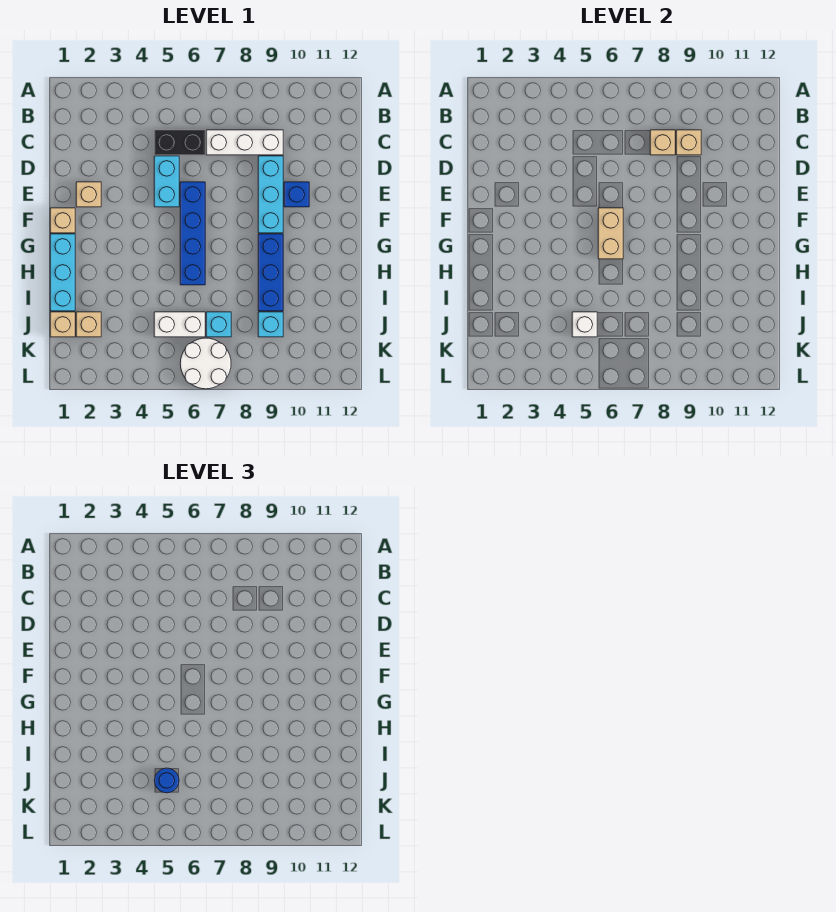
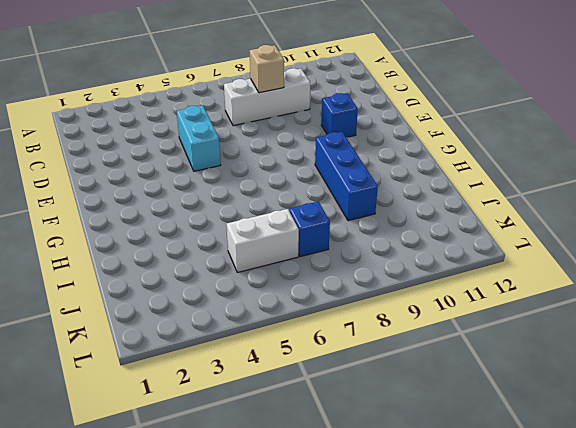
blue 1x1 brick [289,201,330,257] -> cyan 1x1 brick [206,312,231,337]
none -> black 1x2 brick [154,130,205,155]
none -> cyan 1x3 brick [258,156,283,233]
none -> tan 1x1 brick [76,182,101,207]

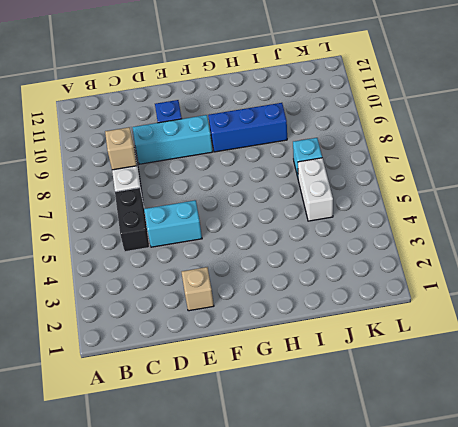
none -> blue 1x4 brick [180,182,205,285]
none -> tan 1x1 brick [50,208,75,233]
none -> cyan 1x3 brick [50,234,75,311]

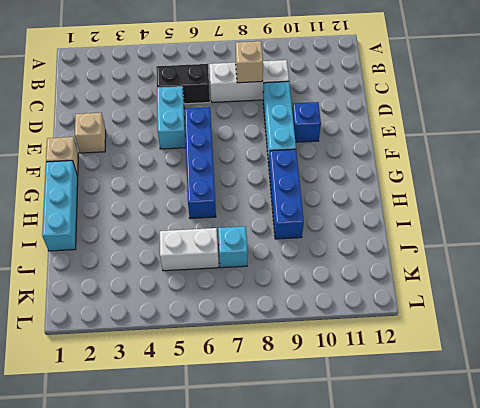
none -> tan 1x1 brick [50,312,75,337]
none -> tan 1x1 brick [76,312,101,337]
none -> cyan 1x1 brick [258,312,283,337]

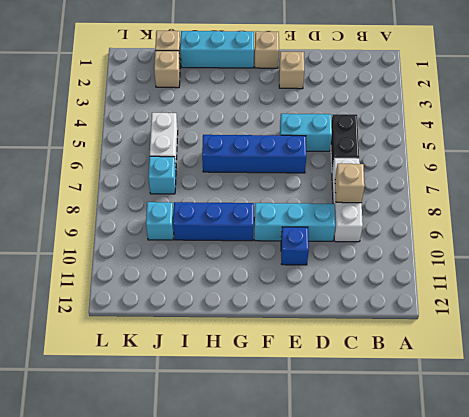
none -> white 2x2 round brick [180,338,231,389]
none -> tan 1x1 brick [676,130,701,155]
none -> tan 1x2 brick [598,208,623,259]

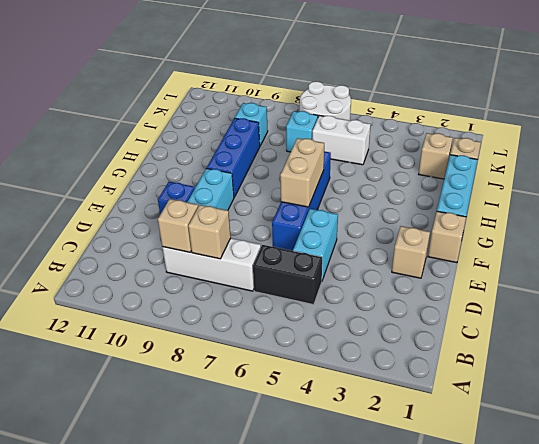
none -> white 1x1 brick [572,312,597,337]
none -> blue 1x1 round brick [154,768,179,793]

